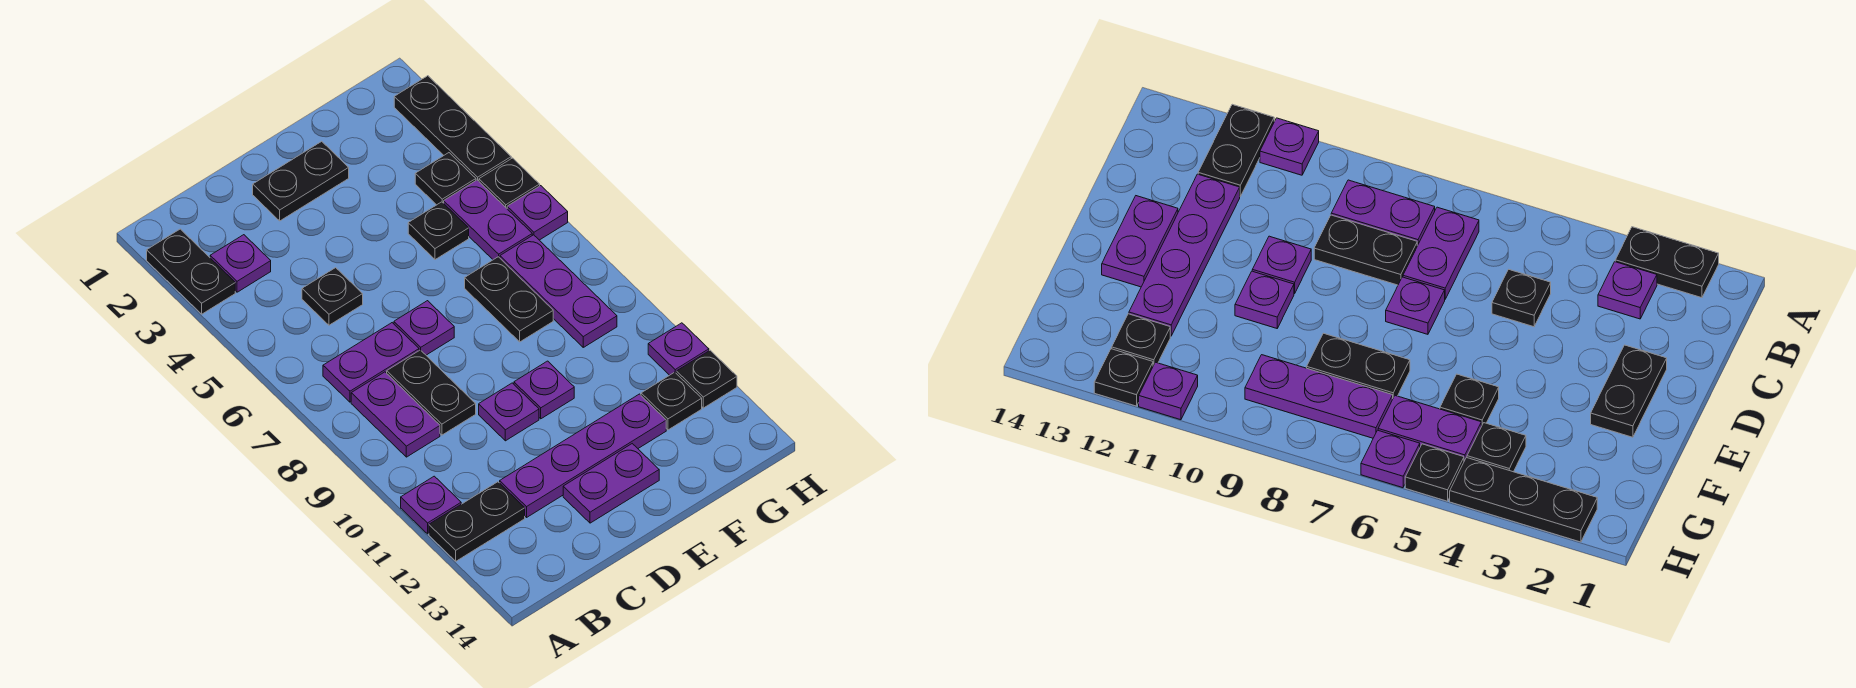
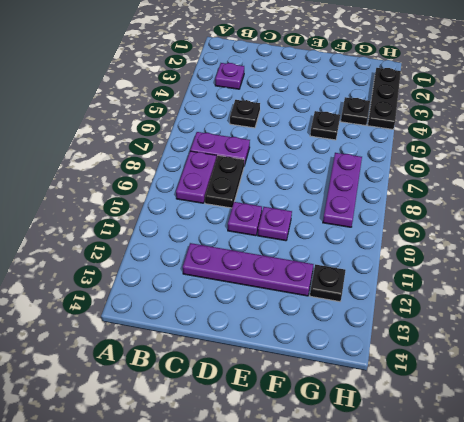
none -> black 1x2 plate [147,229,235,314]
none -> purple 1x1 plate [401,476,461,534]
none -> black 1x2 plate [429,482,525,561]

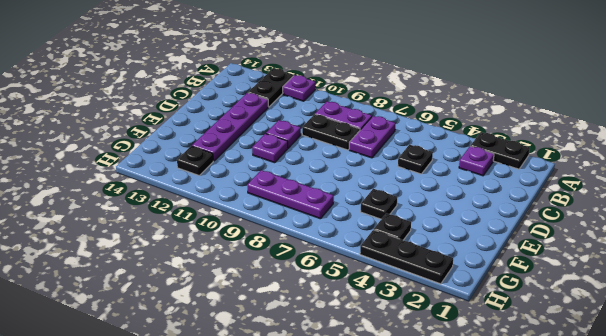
none -> black 1x2 plate [253,141,349,221]
none -> purple 1x1 plate [394,301,454,355]
none -> purple 1x2 plate [563,444,659,523]

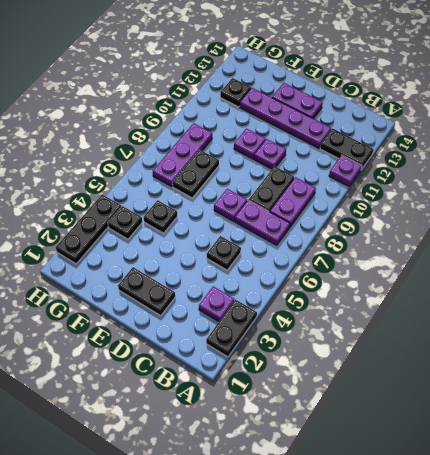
none -> purple 1x2 plate [444,180,532,260]
none -> black 1x1 plate [479,158,540,208]
none -> purple 1x1 plate [507,186,568,240]

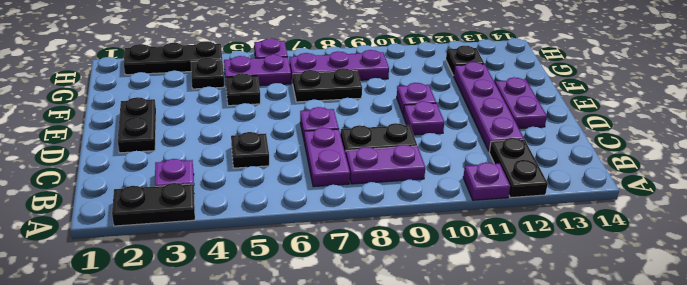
none -> black 1x1 plate [479,158,540,208]
none -> purple 1x1 plate [648,323,709,375]
none -> black 1x1 plate [677,350,737,408]

